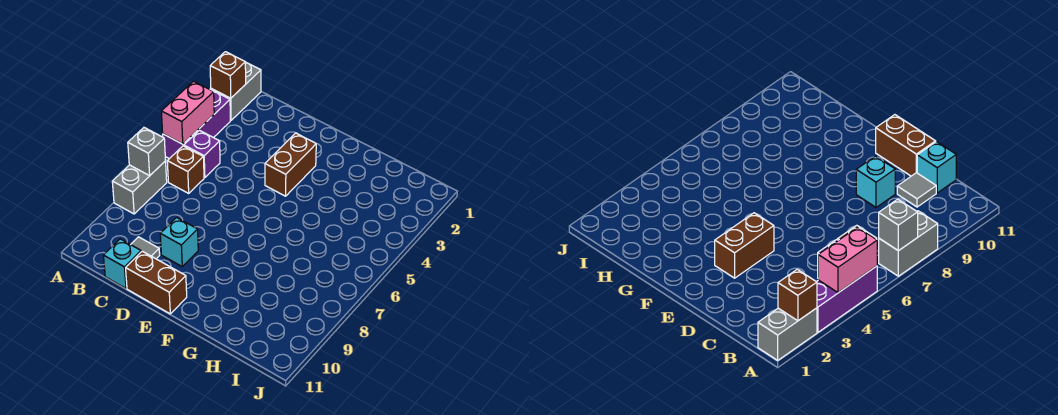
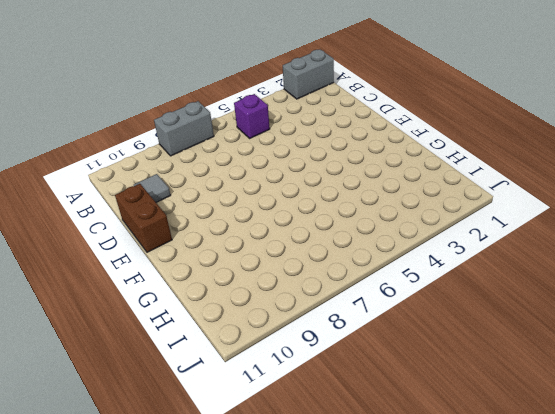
none -> purple 1x3 brick [163,89,230,159]
none -> brown 1x1 brick [167,146,204,193]
none -> cyan 1x1 brick [103,239,141,288]

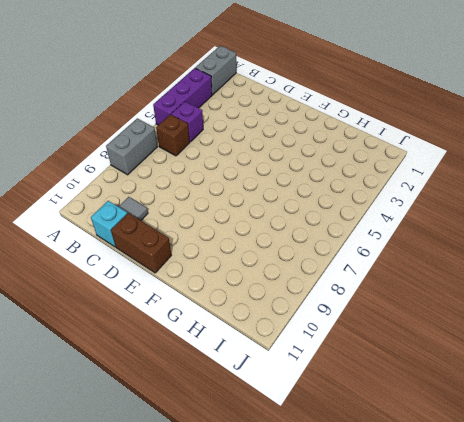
none -> cyan 1x1 brick [160,218,198,266]
none -> brown 1x2 brick [265,133,316,196]
none -> brown 1x1 brick [210,52,246,98]

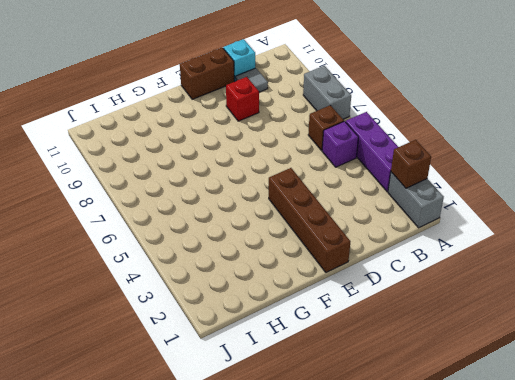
red 1x1 brick [226,77,259,121] -> cyan 1x1 brick [160,218,198,266]
brown 1x4 brick [269,168,351,272] -> brown 1x2 brick [265,133,316,196]
none -> pink 1x2 brick [161,81,214,144]
none -> grey 1x1 brick [128,128,166,176]

